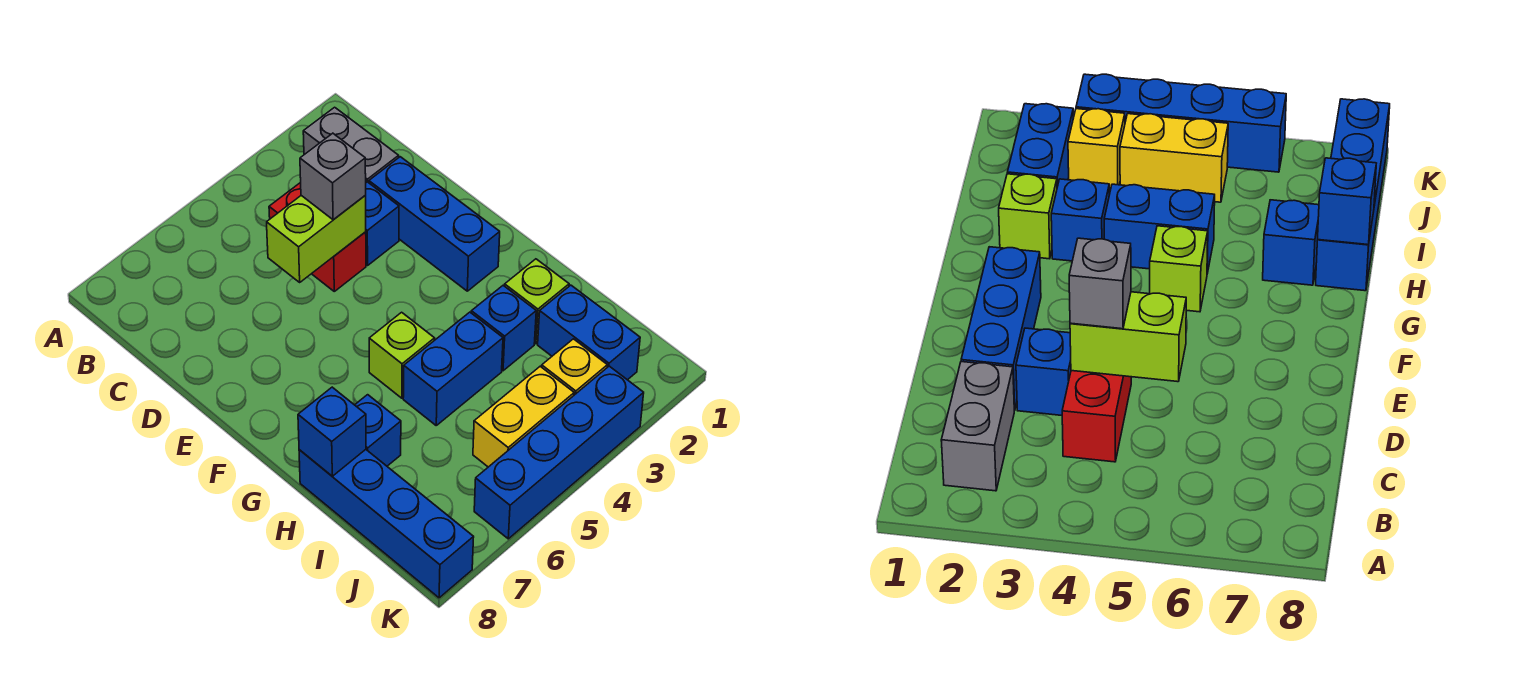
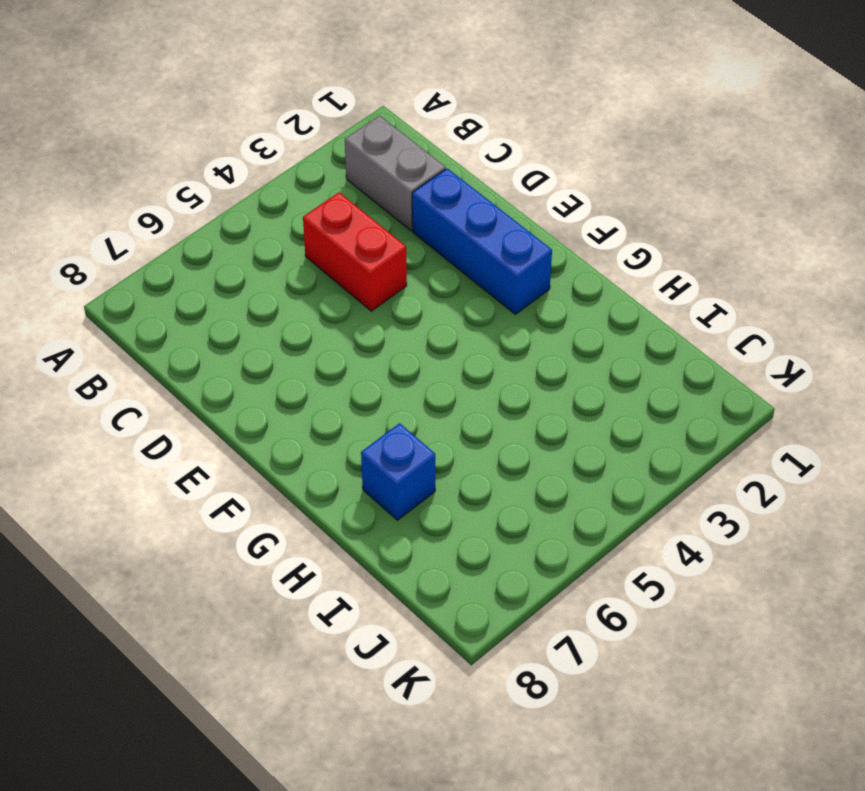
none -> blue 1x1 brick [365,182,399,265]
none -> lime 1x1 brick [369,312,435,398]
none -> lime 1x1 brick [505,259,569,344]

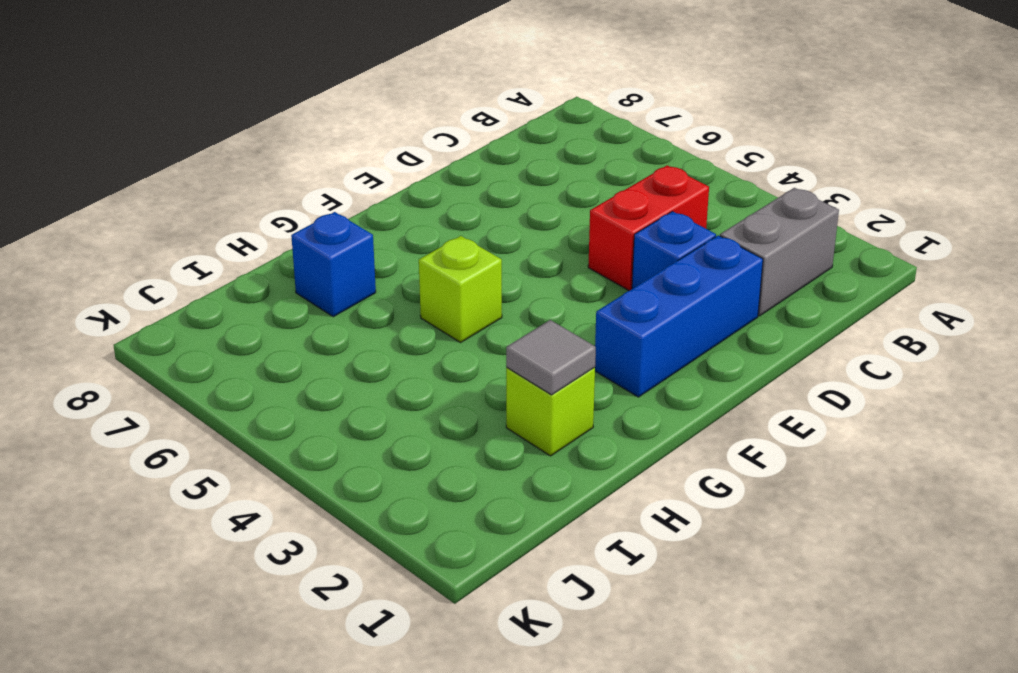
grey 1x1 tile [506,320,596,395] -> none
none -> blue 1x1 brick [471,285,536,371]
none -> blue 1x2 brick [403,312,503,425]
none -> blue 1x4 brick [299,450,474,598]

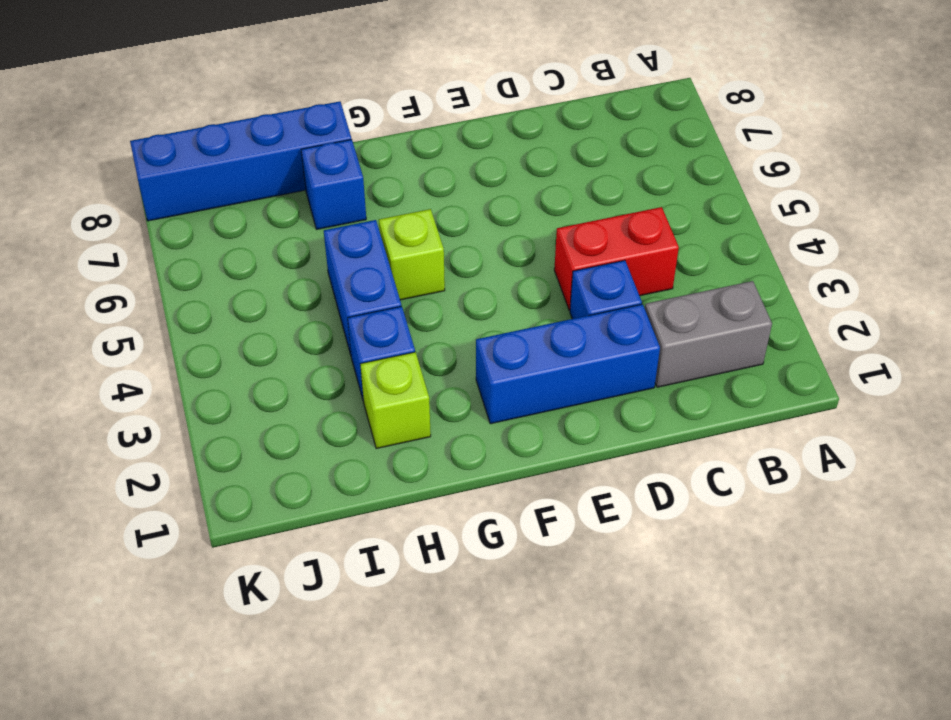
none -> blue 1x2 brick [538,285,640,380]
none -> yellow 1x1 brick [542,339,607,395]
none -> yellow 1x2 brick [473,366,574,467]

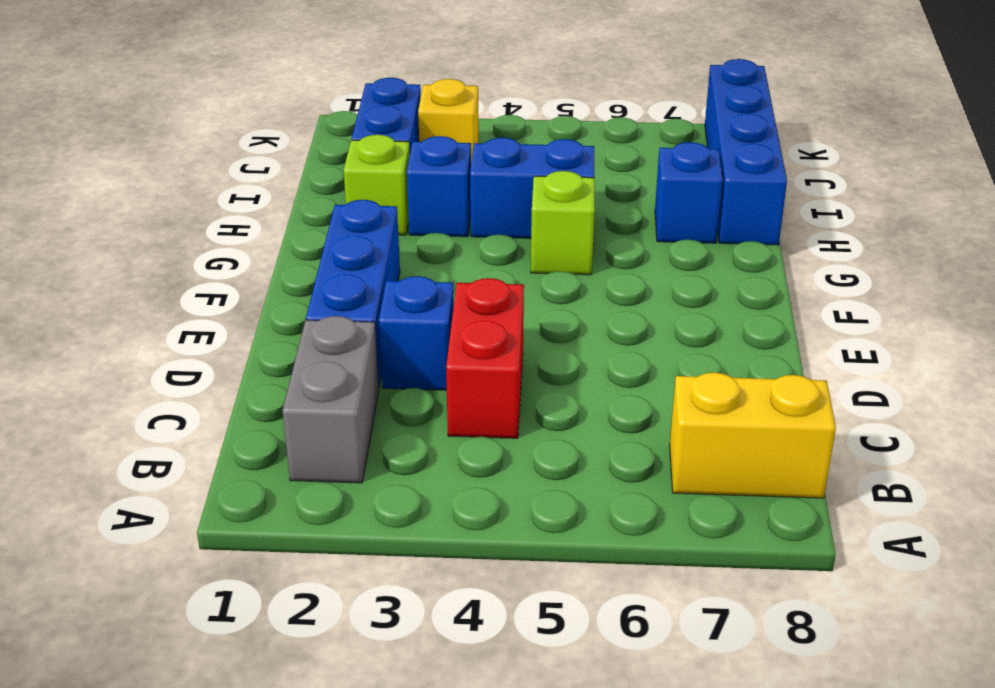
yellow 1x2 brick [670,372,836,498] -> yellow 1x2 brick moved to [473,366,574,467]
none -> blue 1x4 brick [474,366,644,539]
none -> lime 1x2 brick [267,196,366,282]
none -> blue 1x1 brick [298,387,366,476]

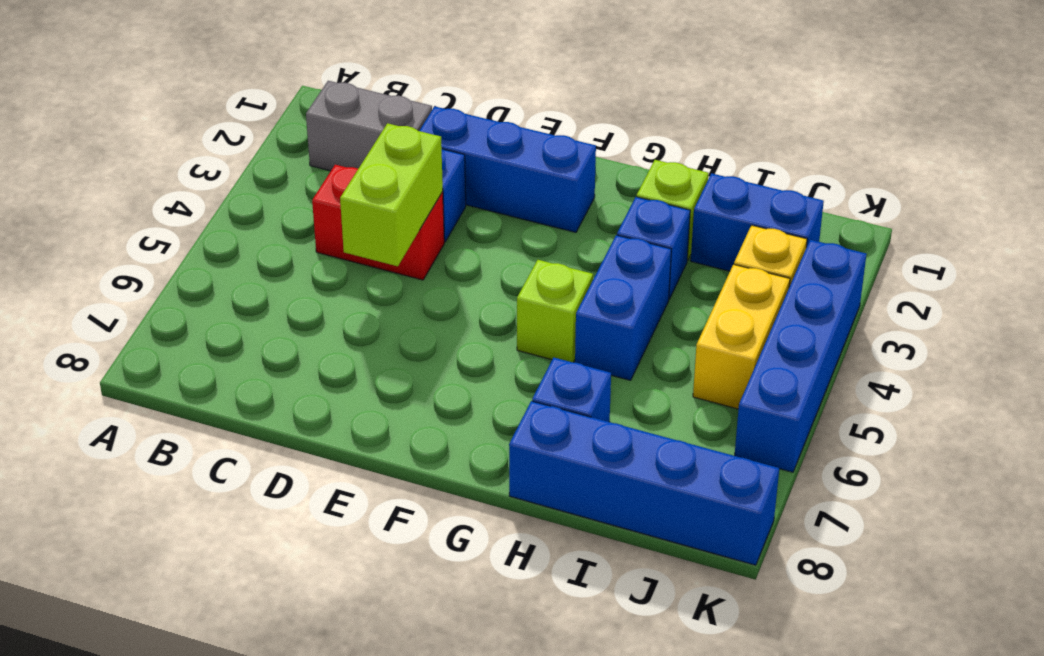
none -> blue 1x1 brick [298,387,366,476]
none -> grey 1x1 brick [300,133,366,220]

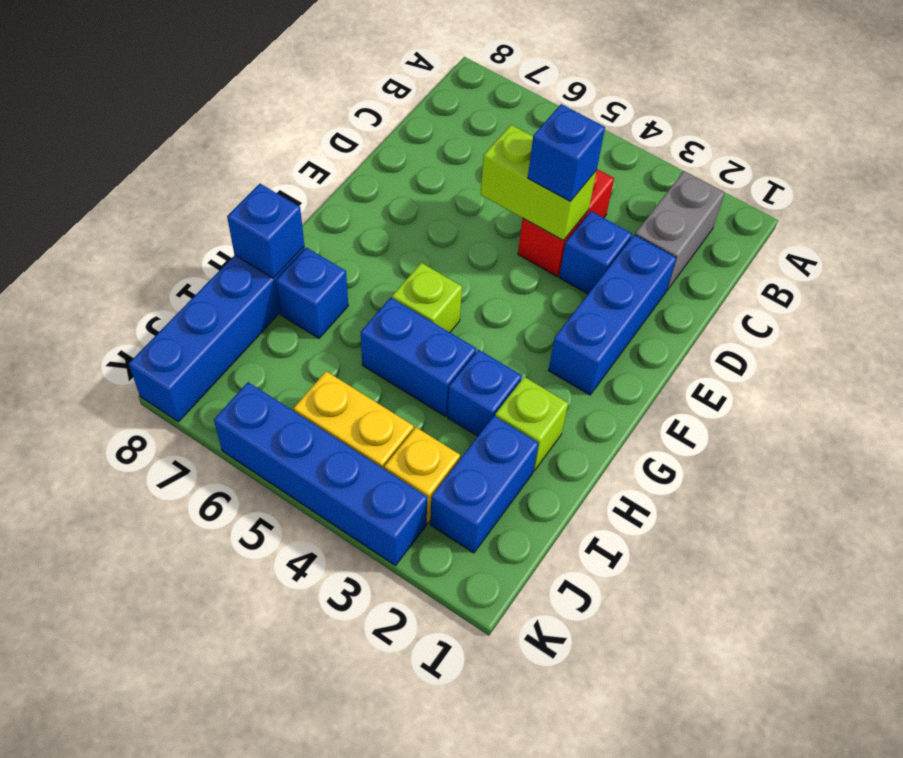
blue 1x1 brick [528,104,605,201] -> grey 1x1 brick [300,133,366,220]

